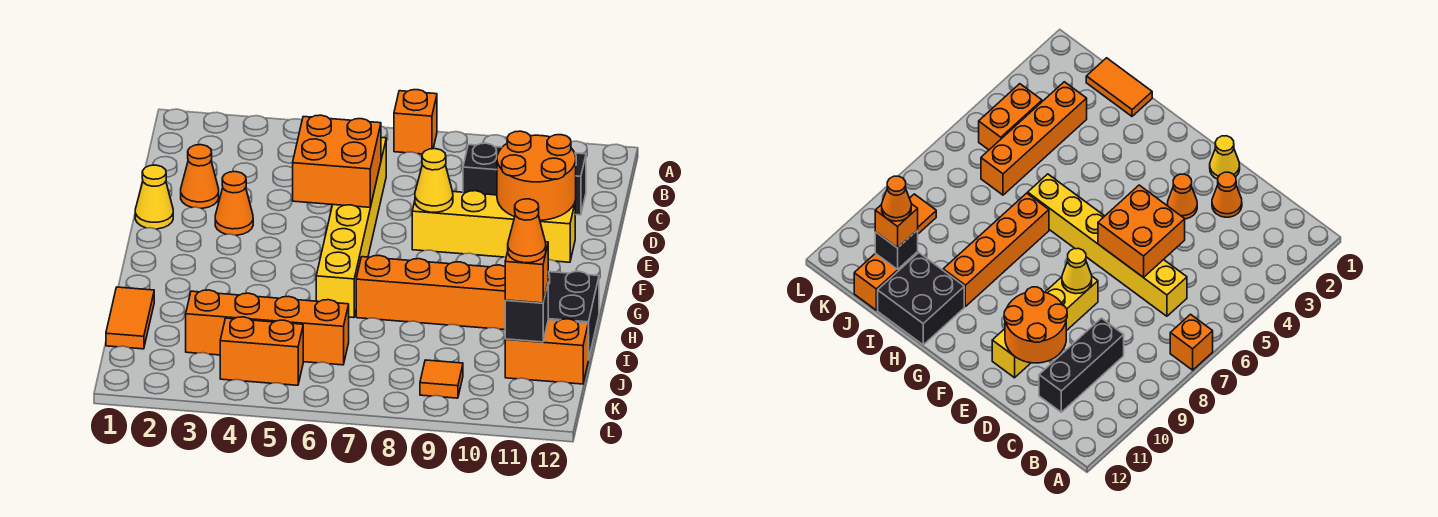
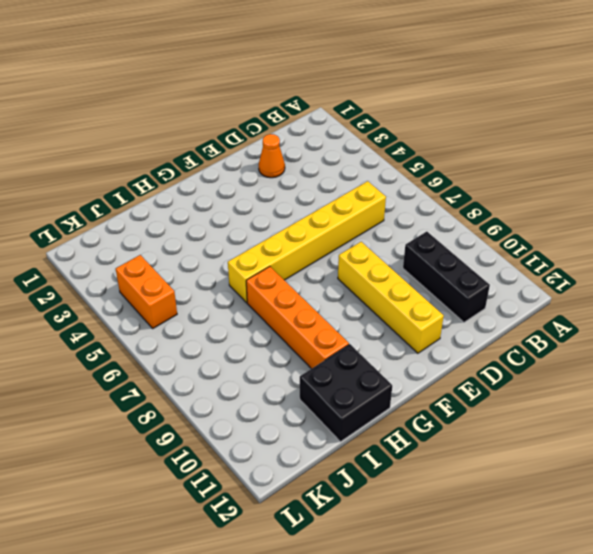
none -> orange 1x1 brick [394,90,437,154]
none -> yellow 1x1 cone [135,165,173,229]
none -> orange 1x1 cone [215,172,253,235]

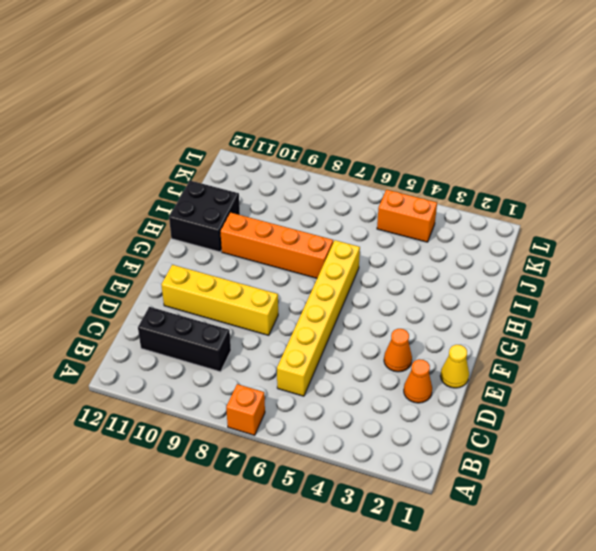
none -> orange 1x2 tile [106,287,154,349]
none -> orange 1x4 brick [186,290,349,365]
none -> orange 1x2 brick [505,319,588,384]

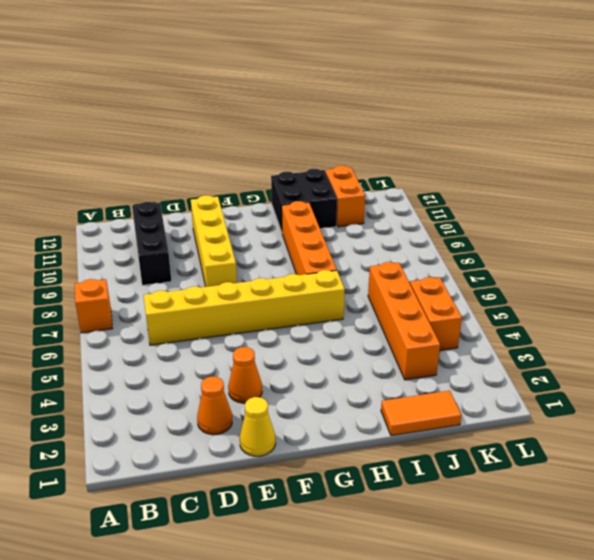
none -> orange 1x1 tile [420,360,463,398]
none -> orange 2x2 brick [293,115,381,207]
none -> orange 2x2 round brick [497,131,576,220]

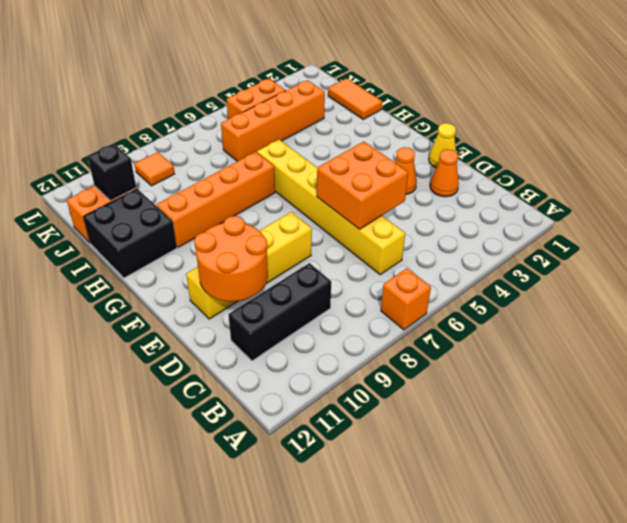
none -> yellow 1x1 cone [415,149,453,212]
none -> orange 1x1 brick [505,242,548,303]
none -> orange 1x1 cone [508,199,546,263]

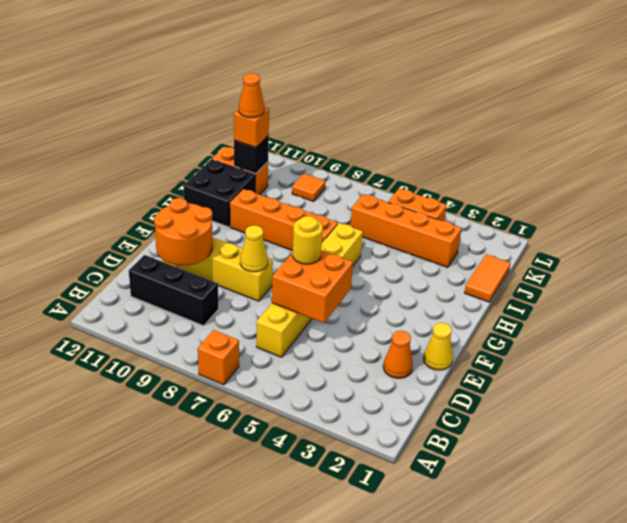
yellow 1x1 round brick [293,216,323,264] -> none
none -> orange 1x1 cone [215,172,253,235]

